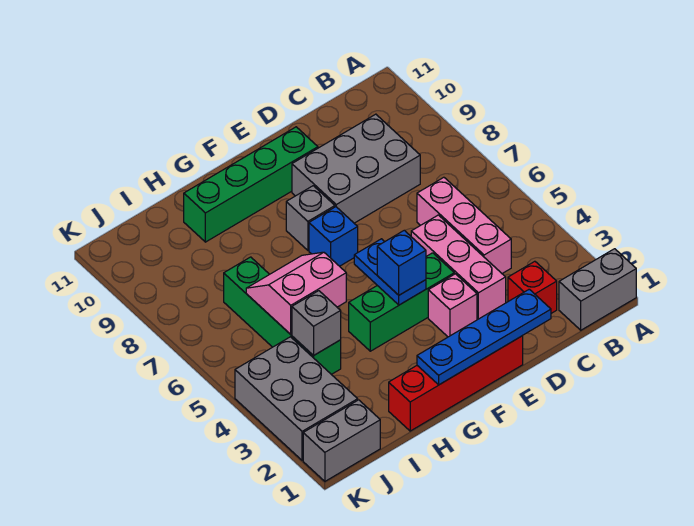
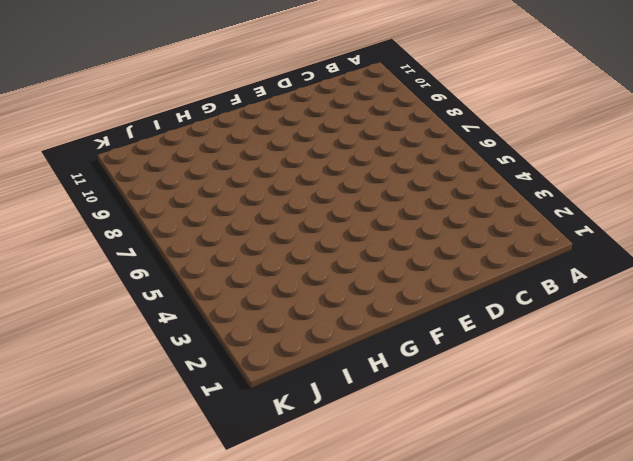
none -> grey 1x2 brick [559,249,636,330]
none -> red 1x1 brick [508,261,557,313]
none -> pink 1x3 brick [417,177,511,273]

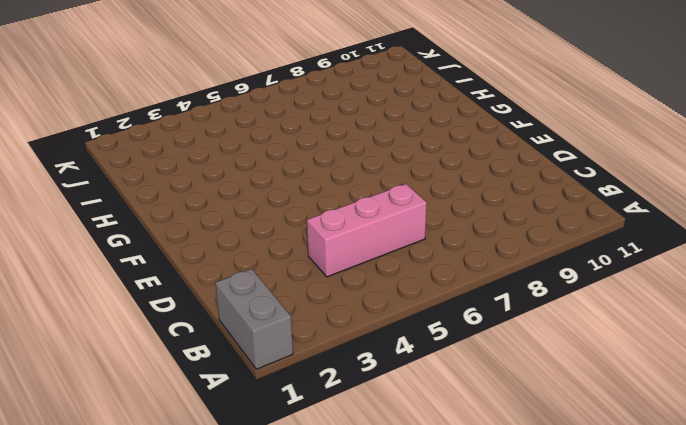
none -> red 1x1 brick [508,261,557,313]
none -> grey 2x3 brick [292,114,420,223]
none -> pink 1x3 brick [411,215,506,320]

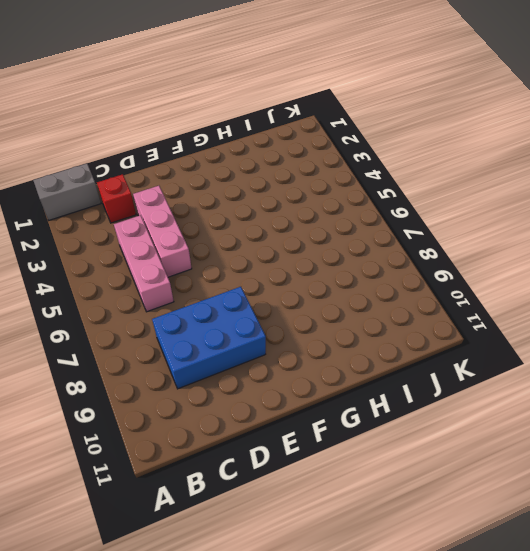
blue 2x3 brick [152,287,266,389] -> grey 2x3 brick [292,114,420,223]
none -> red 1x4 brick [389,336,523,431]
none -> pink 1x1 brick [428,274,477,337]
none -> green 1x3 brick [349,253,454,351]

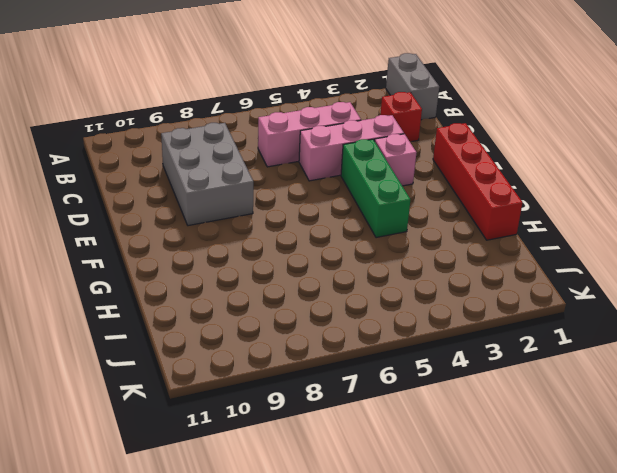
none -> green 1x4 brick [184,127,318,242]
none -> blue 1x1 brick [309,207,358,266]
none -> grey 1x1 brick [286,186,335,250]

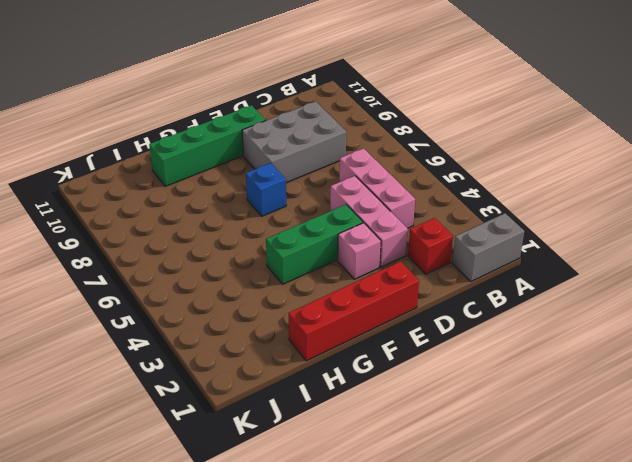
none -> grey 1x1 brick [286,186,335,250]
none -> green 1x4 brick [224,257,341,374]
none -> grey 1x2 brick [303,400,380,481]

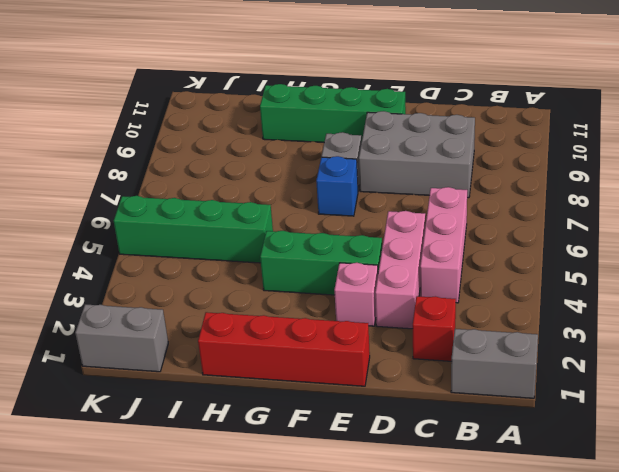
green 1x4 brick [114,196,273,263] -> green 1x4 brick turned to [224,257,341,374]
none -> grey 2x3 brick [235,337,358,460]
none -> blue 1x4 plate [417,289,551,385]
none -> blue 1x2 plate [354,239,426,305]

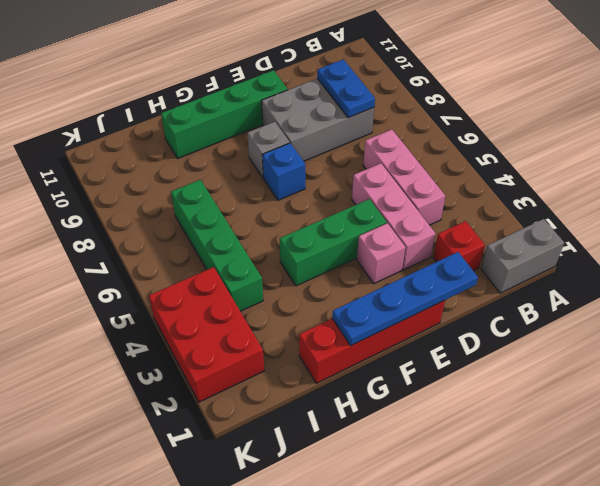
blue 1x2 plate [317,59,375,118] -> blue 1x2 plate moved to [354,239,426,305]
red 2x3 brick [149,267,264,402] -> grey 2x3 brick [235,337,358,460]
none -> grey 1x2 brick [303,400,380,481]
none -> pink 2x2 slope [246,252,346,334]
none -> grey 1x1 brick [292,291,341,356]

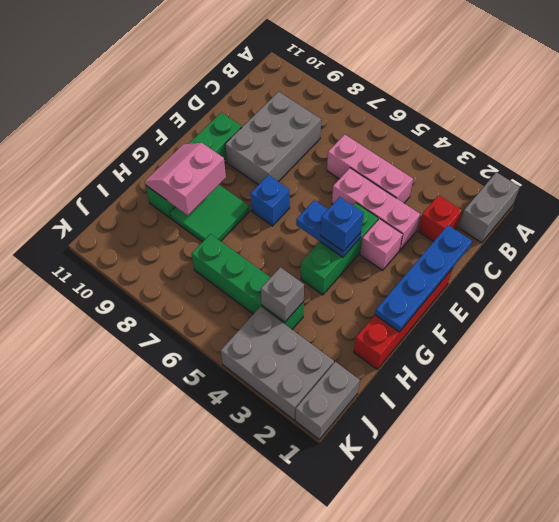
green 2x2 tile [170,185,250,242] -> none
pink 2x2 slope [145,143,226,215] -> pink 2x2 slope moved to [246,252,346,334]
none -> grey 1x1 brick [286,186,335,250]

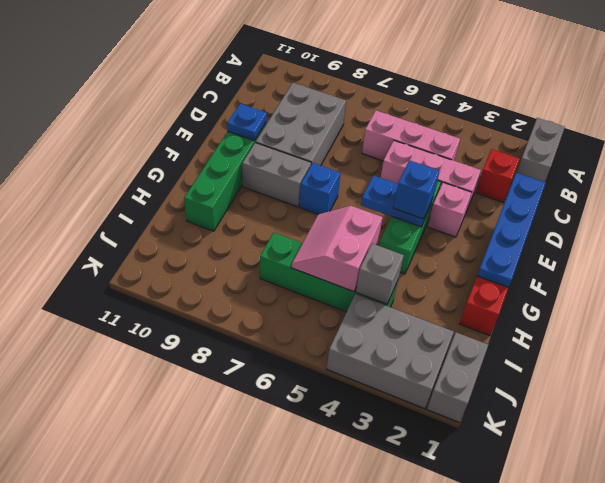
blue 1x1 plate [227,104,267,140] -> none
grey 1x2 brick [242,143,311,207] -> grey 1x1 brick [286,186,335,250]

